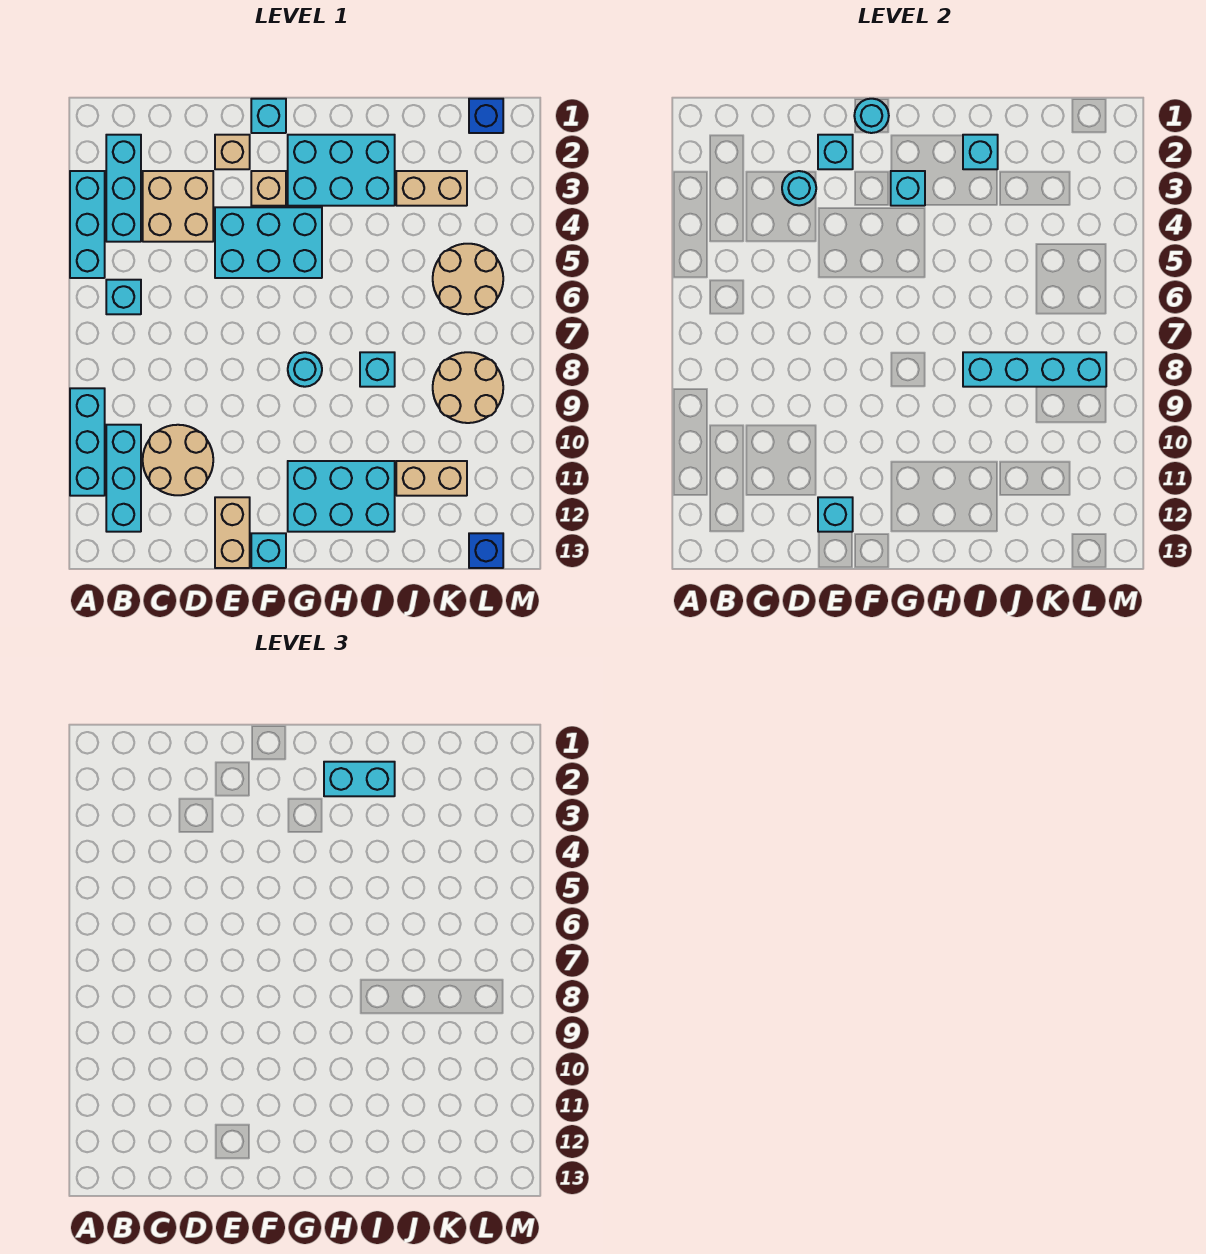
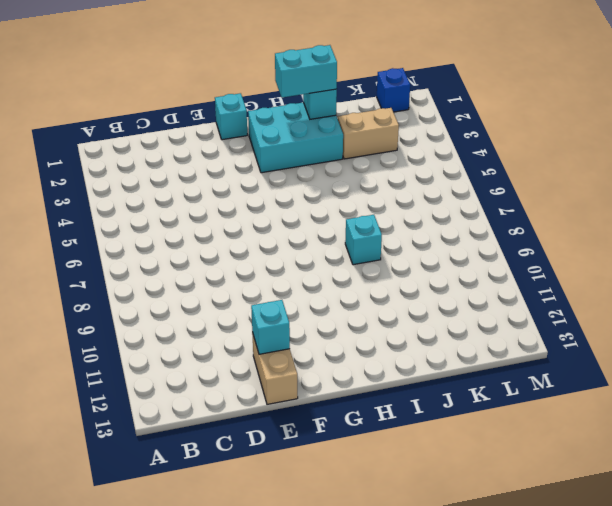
none -> cyan 1x3 brick [70,171,105,278]
none -> cyan 1x3 brick [70,388,105,496]
none -> cyan 1x3 brick [106,135,141,242]
none -> cyan 1x1 brick [106,280,141,314]

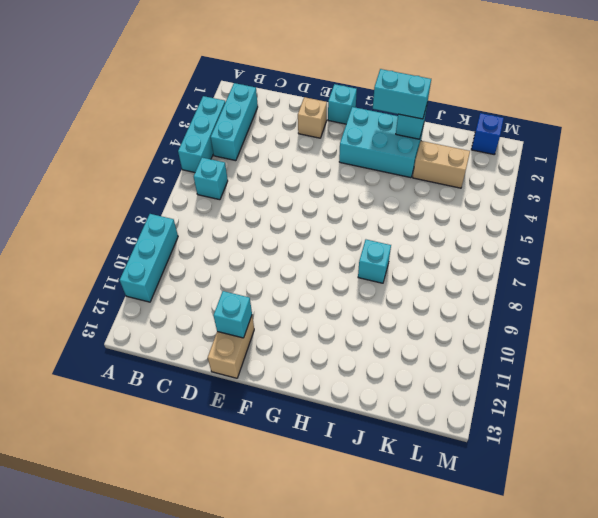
none -> cyan 1x3 brick [106,425,141,532]
none -> tan 2x2 brick [143,171,213,242]
none -> tan 2x2 round brick [143,425,213,495]
none -> cyan 2x3 brick [215,207,322,278]

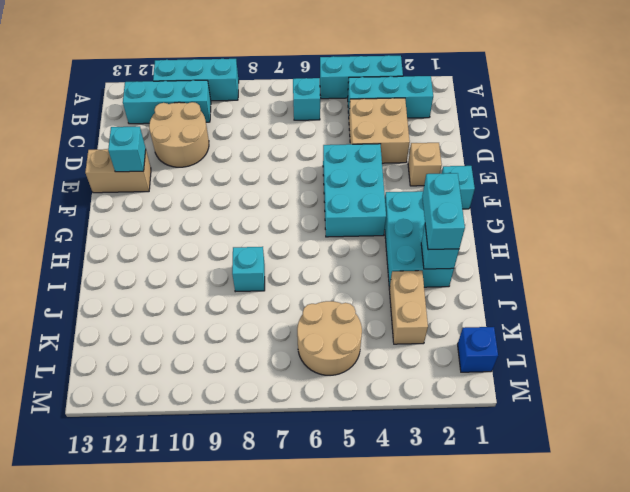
none -> tan 1x1 brick [251,171,286,206]
none -> cyan 1x1 brick [251,533,286,568]
none -> cyan 1x1 round brick [288,352,322,387]
none -> cyan 2x3 brick [288,461,395,532]

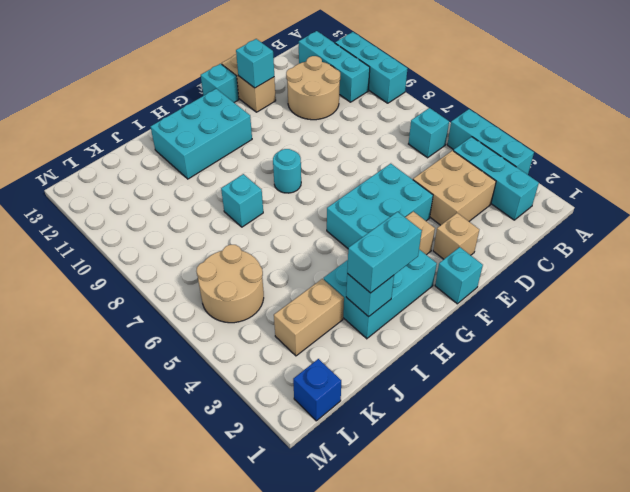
none -> tan 1x2 brick [396,461,467,496]
none -> tan 2x2 round brick [433,352,503,423]
none -> blue 1x1 brick [469,533,503,568]
none -> cyan 1x1 round brick [782,171,816,205]

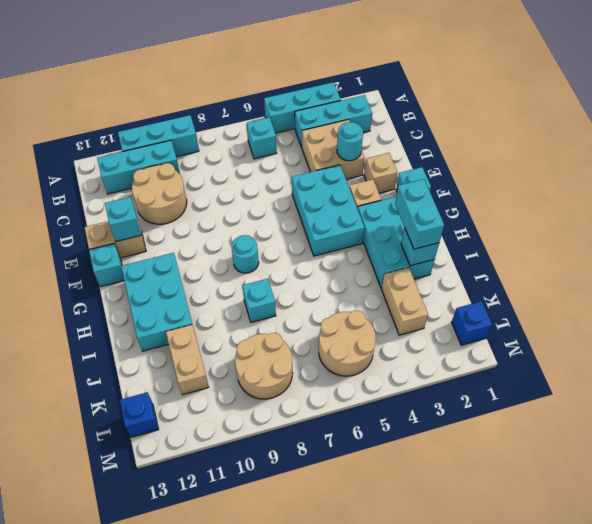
none -> cyan 1x1 brick [818,135,853,169]
none -> cyan 1x1 round brick [854,99,889,133]
none -> cyan 1x1 brick [891,171,925,206]
none -> cyan 1x4 brick [963,352,1106,387]

